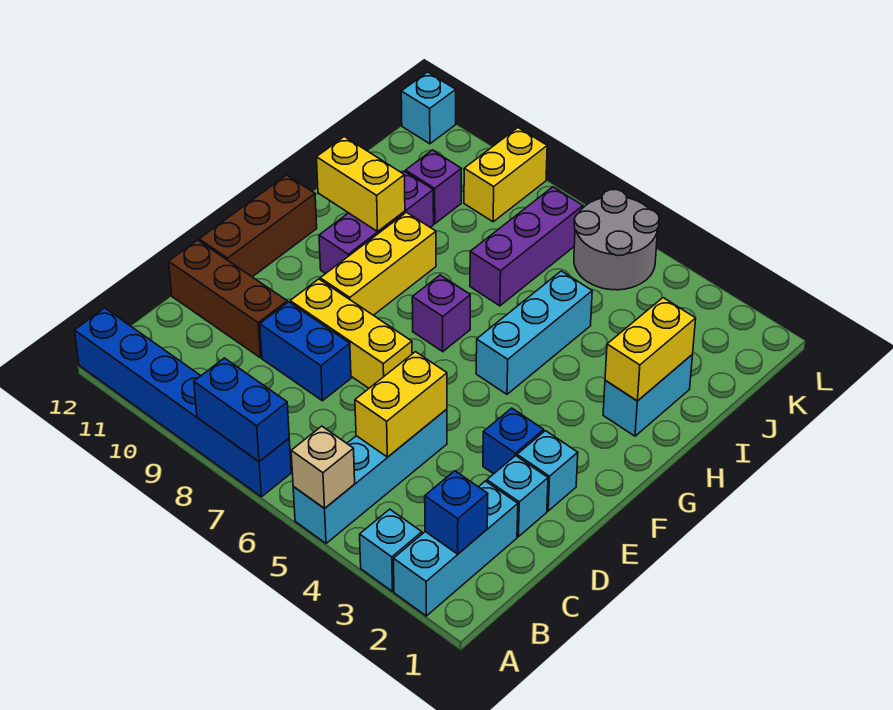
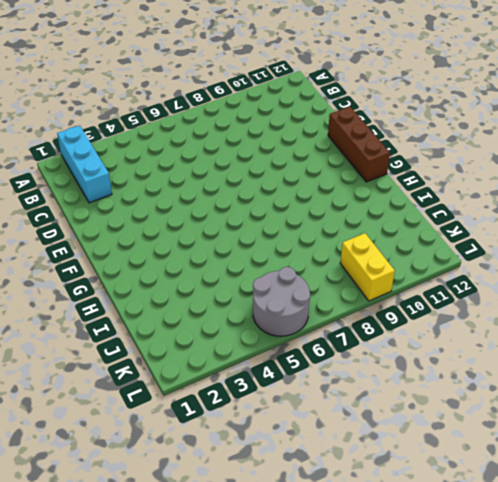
none -> cyan 1x1 brick [360,509,422,591]
none -> cyan 1x4 brick [293,409,447,543]
none -> blue 1x6 brick [75,308,291,497]

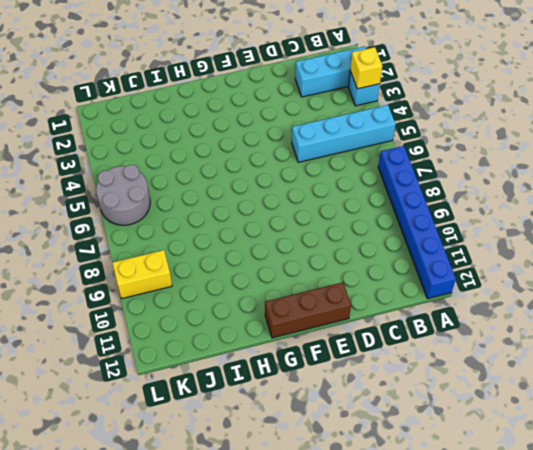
yellow 1x1 brick [350,47,382,89] -> none
none -> cyan 1x1 brick [487,456,548,537]
none -> blue 1x2 brick [260,302,351,401]
none -> brown 1x3 brick [169,240,287,358]

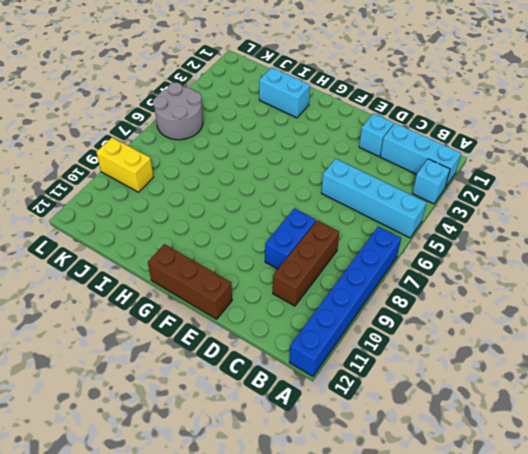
brown 1x3 brick [273,220,339,306] -> brown 1x3 brick moved to [169,240,287,358]
none -> cyan 1x1 brick [517,431,578,511]
none -> blue 1x1 brick [483,408,544,474]
none -> yellow 1x3 brick [290,279,412,388]

